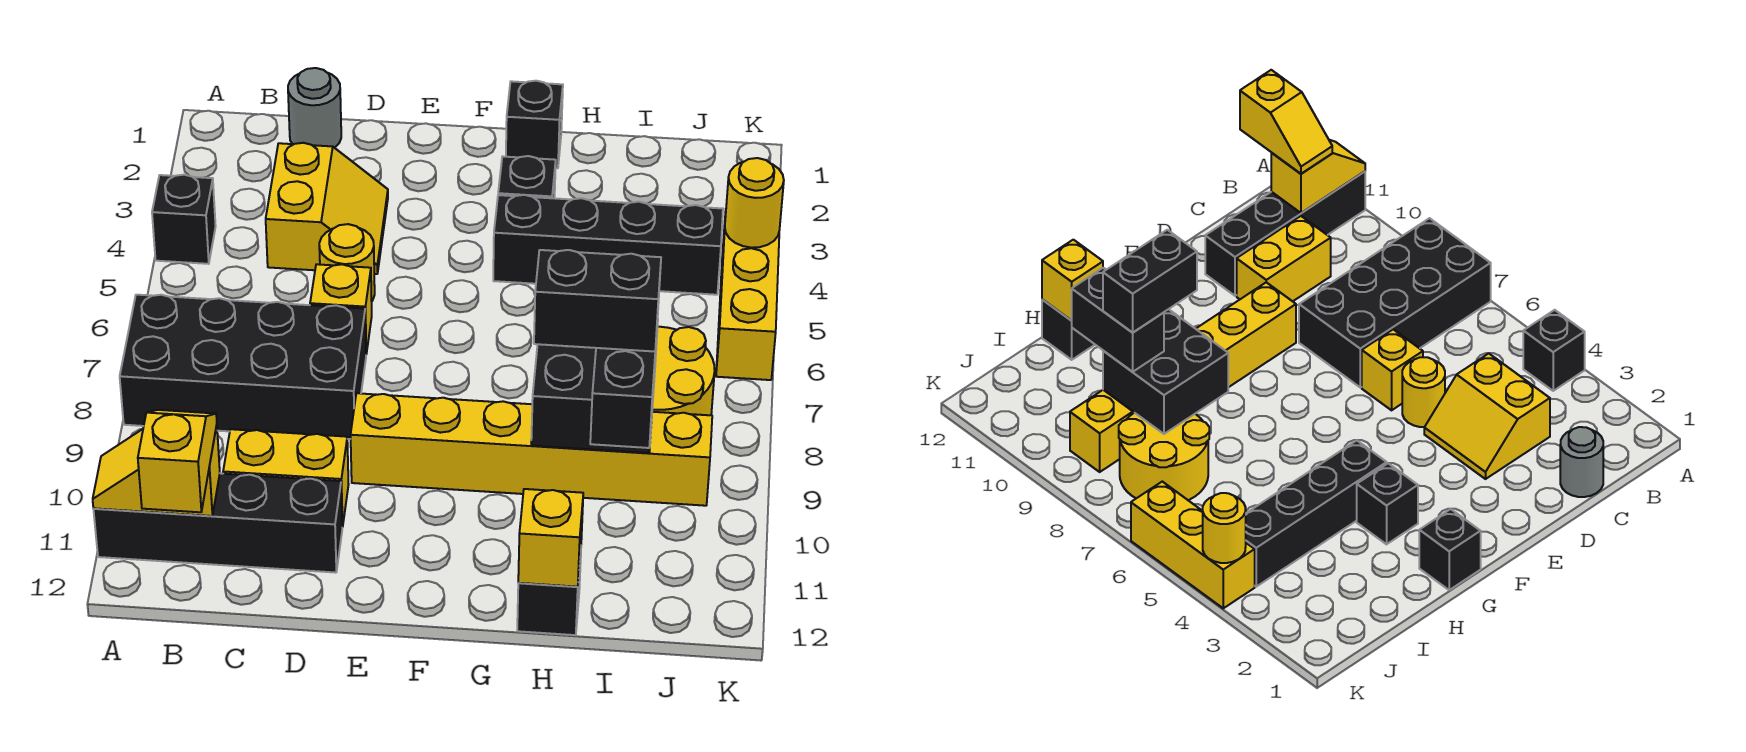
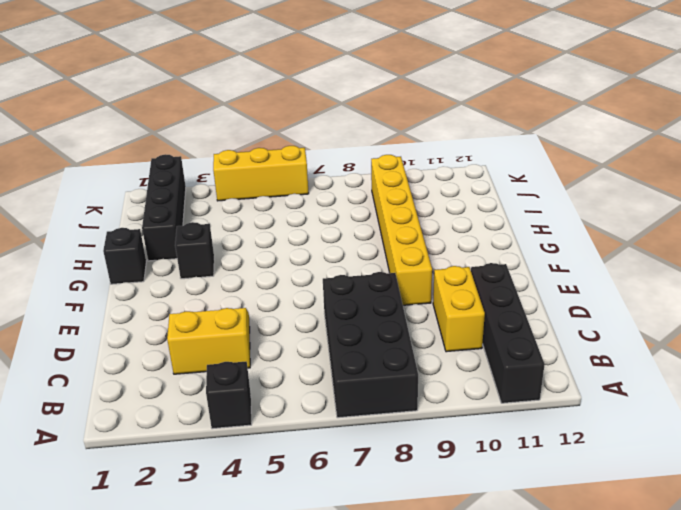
black 1x4 brick [142,154,186,261] -> black 1x4 brick moved to [493,195,723,295]
none -> grey 1x1 round brick [288,68,341,148]
none -> yellow 1x1 round brick [319,224,375,301]
none -> yellow 1x1 brick [310,264,372,354]

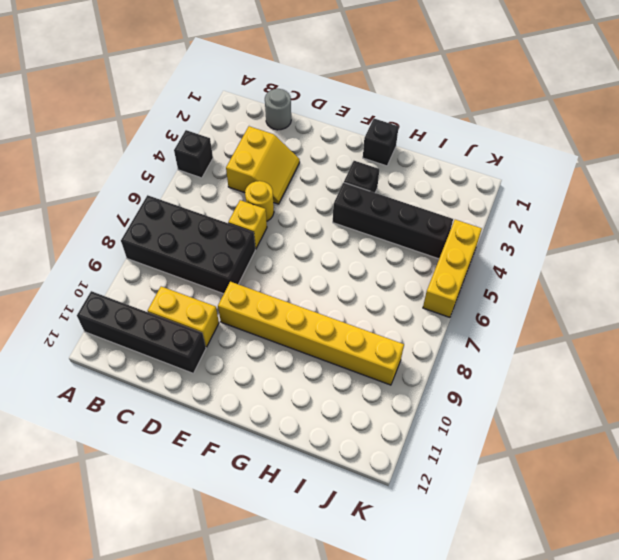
none -> black 1x1 brick [517,553,581,635]
none -> yellow 2x2 round brick [652,327,715,415]
none -> yellow 1x2 slope [93,425,220,516]

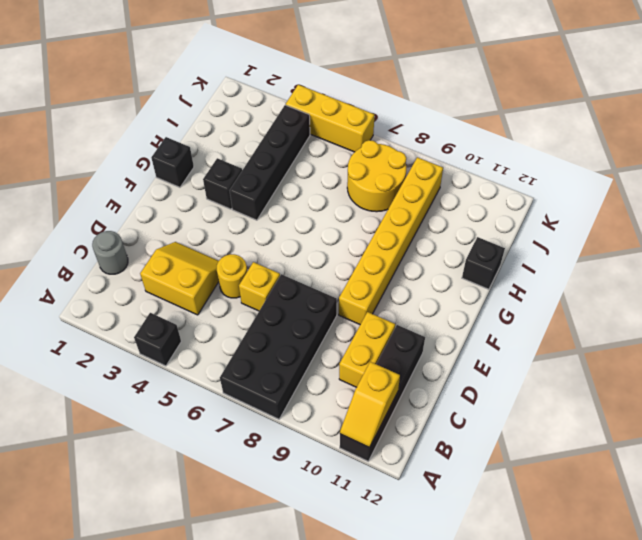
none -> black 2x2 brick [531,319,658,453]
none -> yellow 1x1 brick [518,489,583,587]
none -> yellow 1x1 round brick [725,158,784,248]

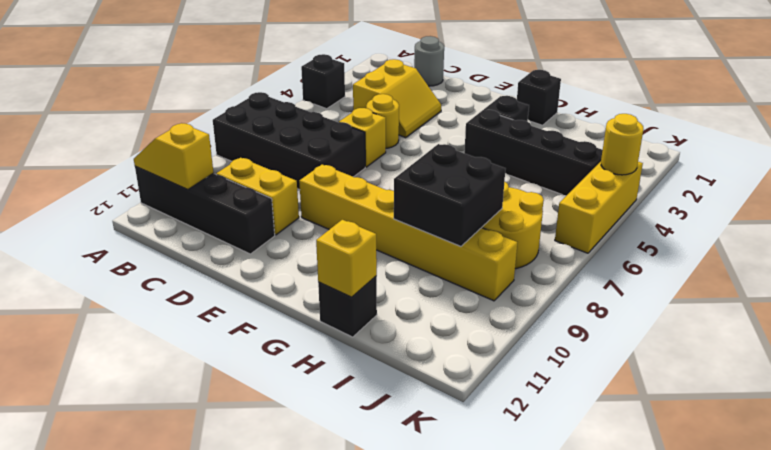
none -> yellow 1x2 slope [138,410,217,512]
none -> black 1x2 brick [590,320,658,448]
none -> black 1x2 brick [534,250,661,352]

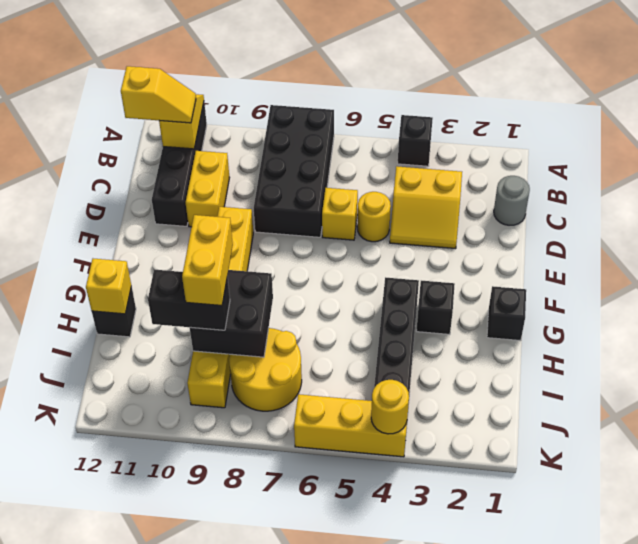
yellow 1x2 brick [182,215,233,306] -> black 1x2 brick [534,250,661,352]

